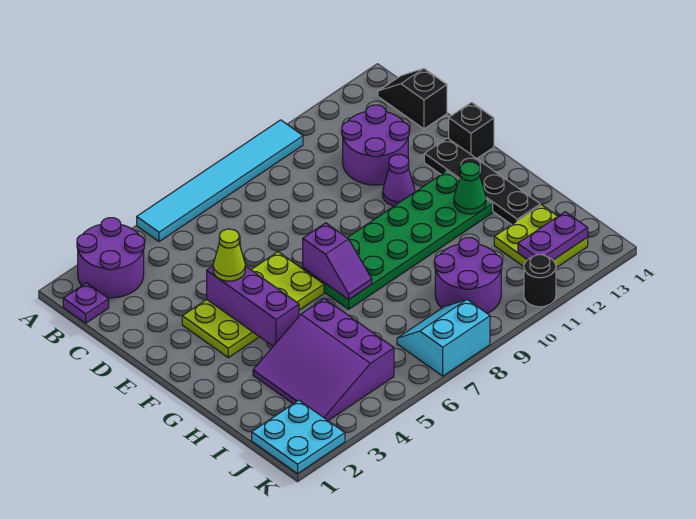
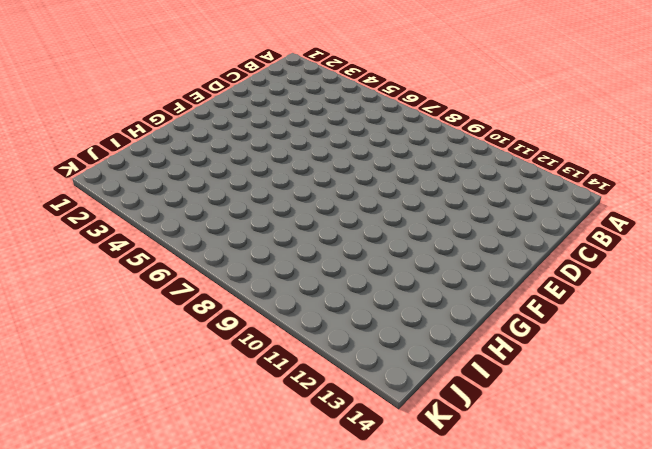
none -> purple 2x2 round brick [77,218,144,298]
none -> cyan 1x6 tile [137,120,303,242]
none -> purple 1x1 plate [63,283,109,323]

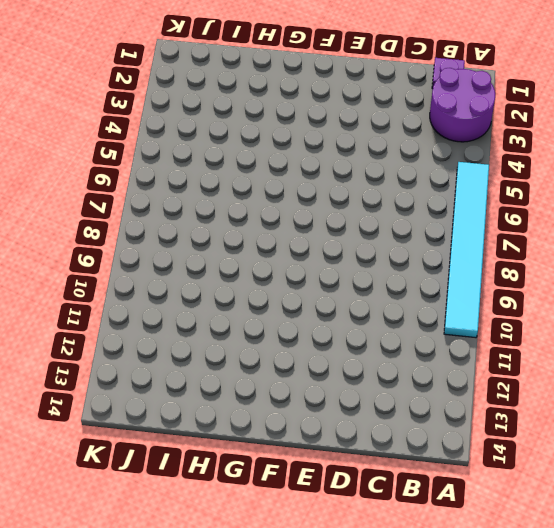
none -> black 1x2 slope [378,69,447,129]
none -> purple 2x2 round brick [342,105,409,185]
none -> lime 2x4 plate [182,252,324,358]

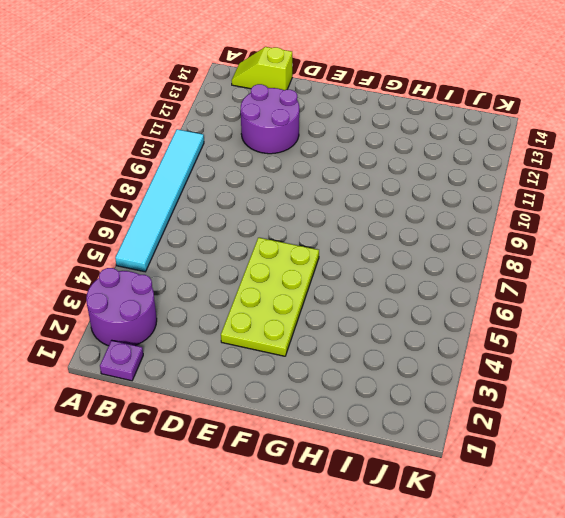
lime 1x2 slope [232,47,292,90] -> black 1x2 slope [378,69,447,129]
none -> purple 1x1 cone [383,155,415,206]
none -> black 1x4 plate [424,138,540,225]
none -> black 1x1 brick [449,102,494,158]

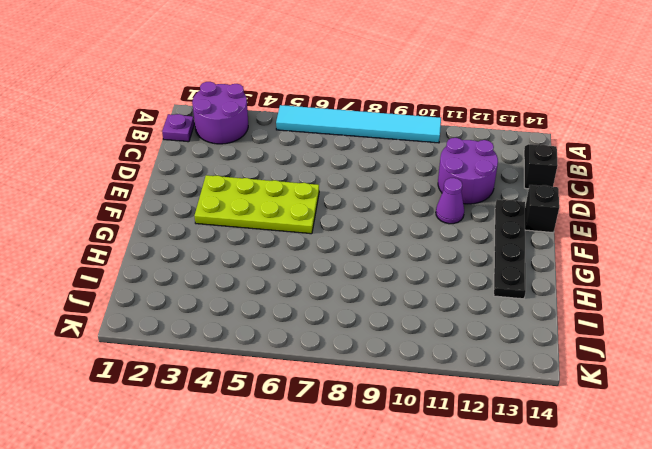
none -> green 2x6 plate [303,171,493,309]
none -> purple 3x3 slope [253,299,394,421]
none -> purple 2x2 round brick [435,238,502,314]

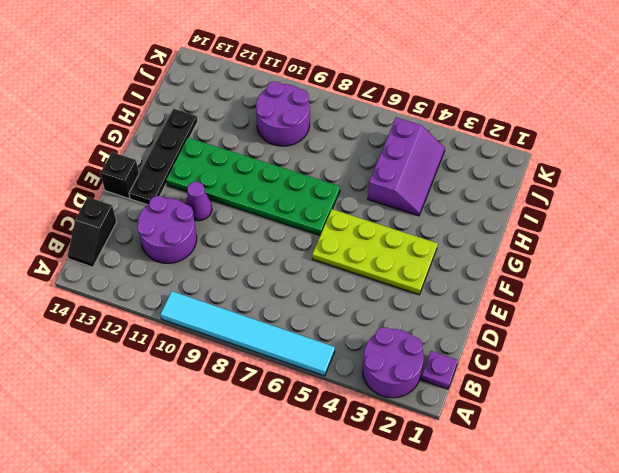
purple 2x3 slope [368,117,445,216] -> purple 3x3 slope [253,299,394,421]
none -> lime 2x2 plate [494,205,588,268]
none -> cyan 2x2 plate [252,400,345,474]
none -> cyan 2x2 slope [397,300,490,376]

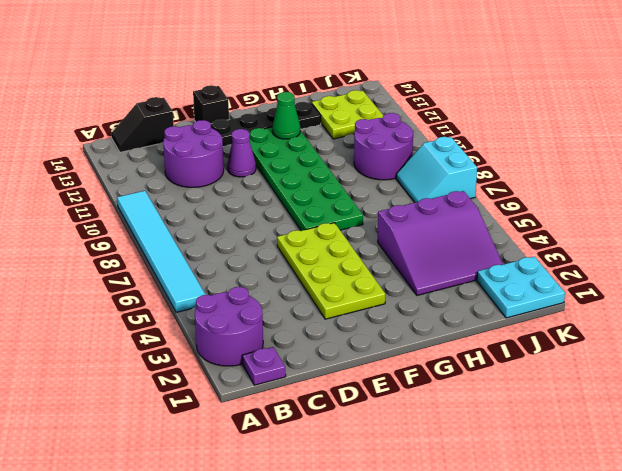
none -> black 1x1 round brick [524,255,556,307]
none -> purple 1x3 brick [207,266,299,346]
none -> purple 1x2 slope [303,223,372,300]

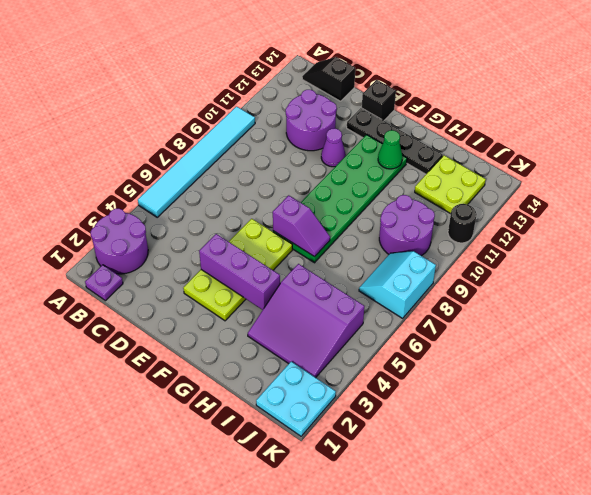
none -> purple 1x2 plate [518,212,588,260]
none -> lime 1x1 cone [213,229,245,281]

